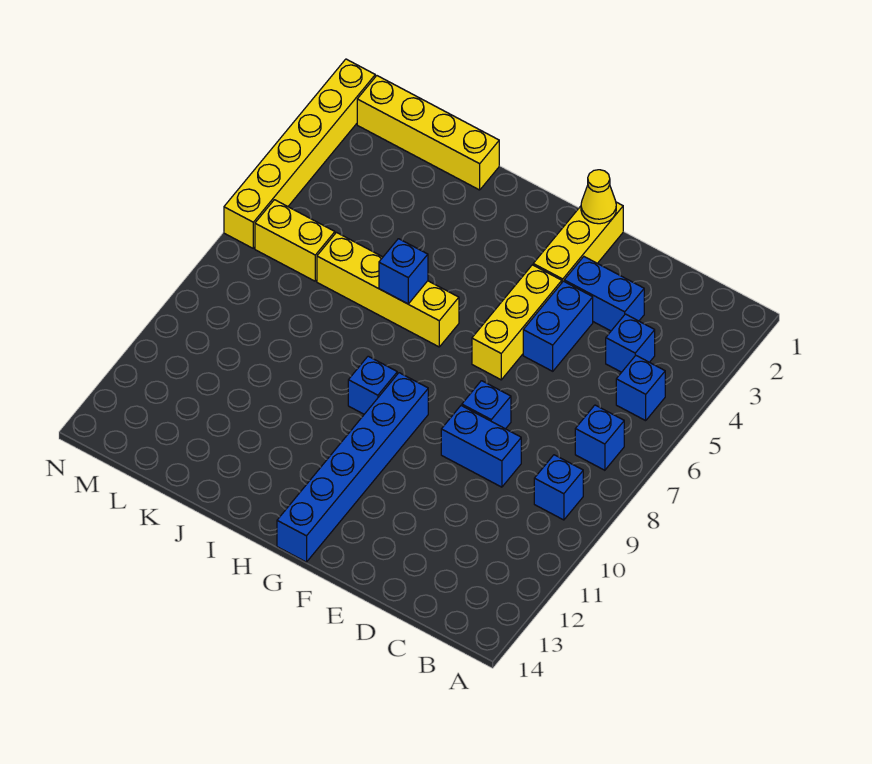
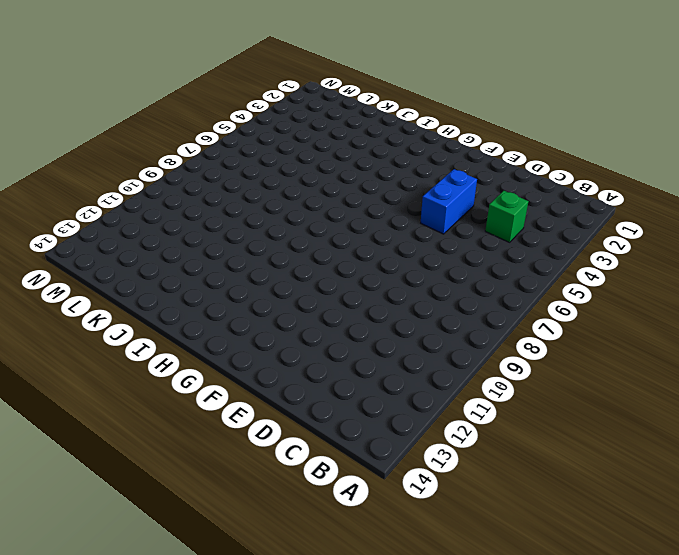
green 1x1 brick [485,191,528,242] -> blue 1x1 brick [606,314,655,372]
none -> blue 1x1 brick [616,356,665,421]
none -> blue 1x1 brick [575,405,624,470]
none -> blue 1x1 brick [534,455,583,520]

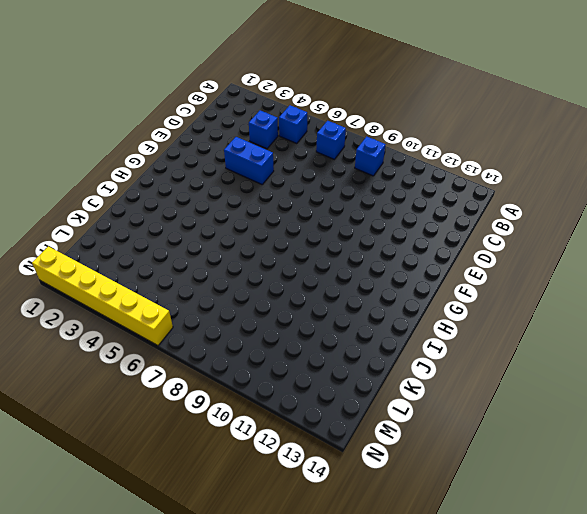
none -> blue 1x2 brick [564,257,644,331]
none -> blue 1x2 brick [441,406,521,487]
none -> blue 1x1 brick [462,381,511,429]

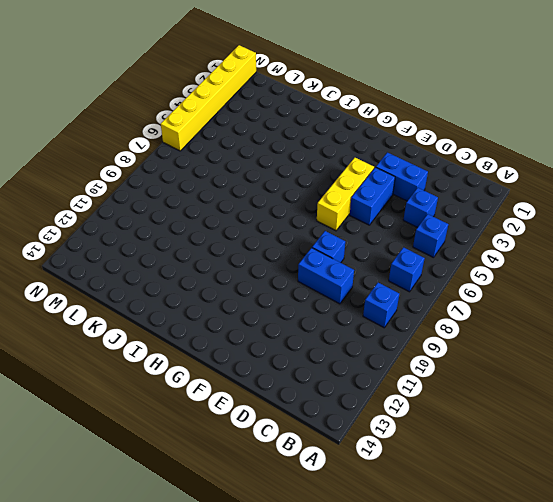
none -> yellow 1x3 brick [533,202,623,282]
none -> blue 1x6 brick [277,373,428,562]
none -> yellow 1x4 brick [317,233,459,347]

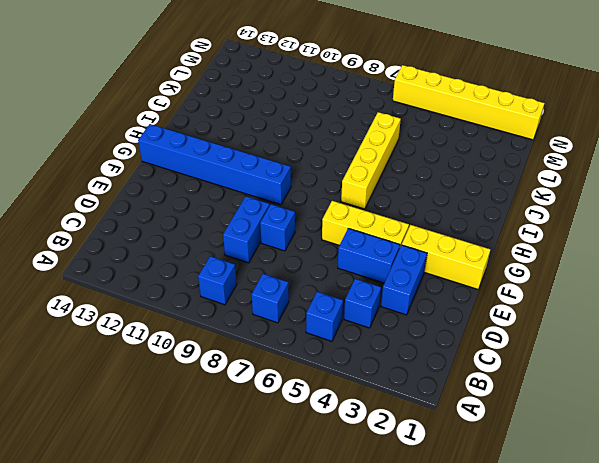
none -> blue 1x1 brick [348,356,397,414]
none -> yellow 1x4 brick [357,76,499,190]
none -> yellow 1x2 brick [255,200,335,281]

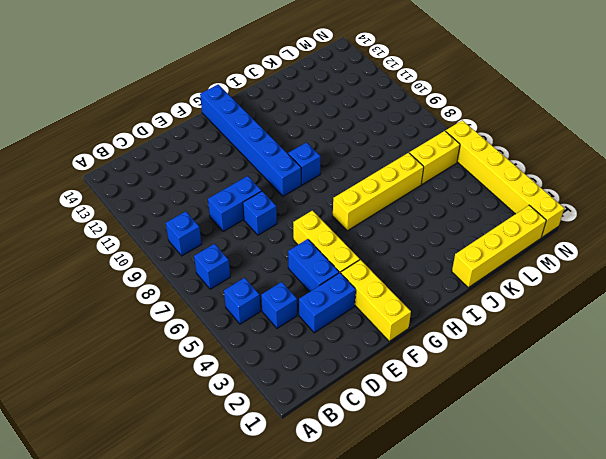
none -> yellow 1x1 cone [581,170,616,224]
none -> blue 1x1 brick [379,239,428,304]

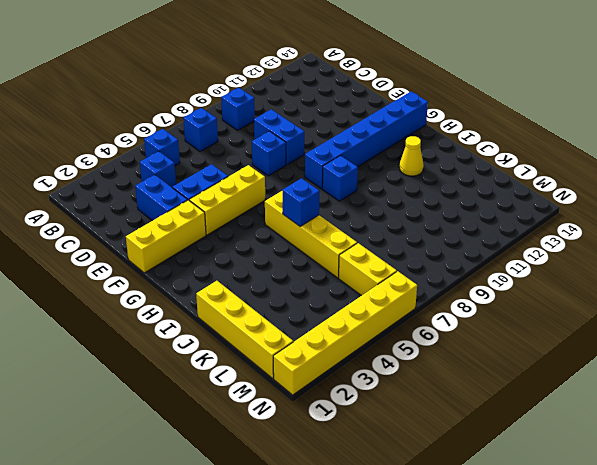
yellow 1x1 cone [400,136,424,176] -> yellow 1x1 cone moved to [581,170,616,224]

